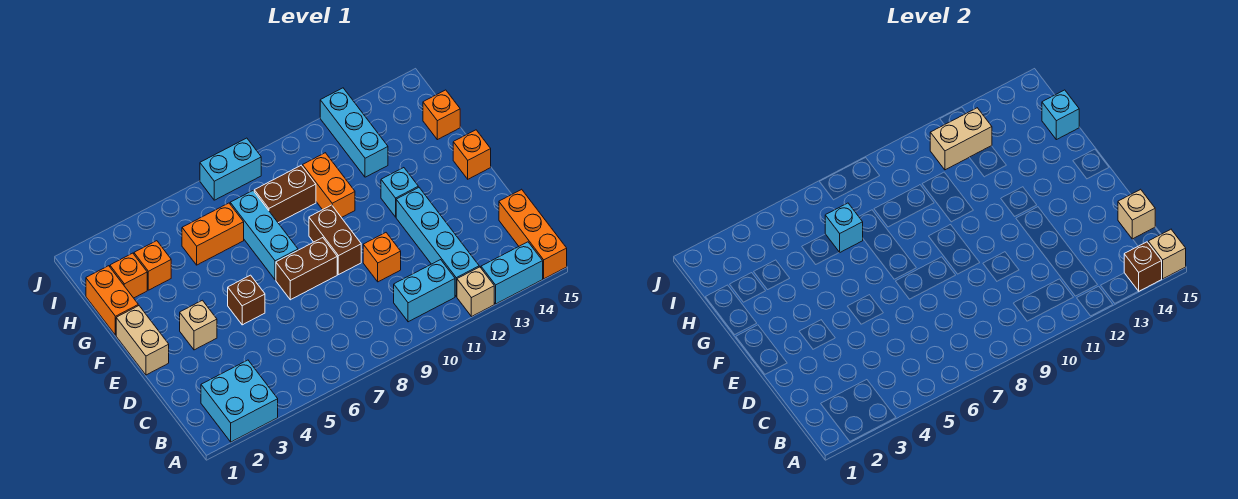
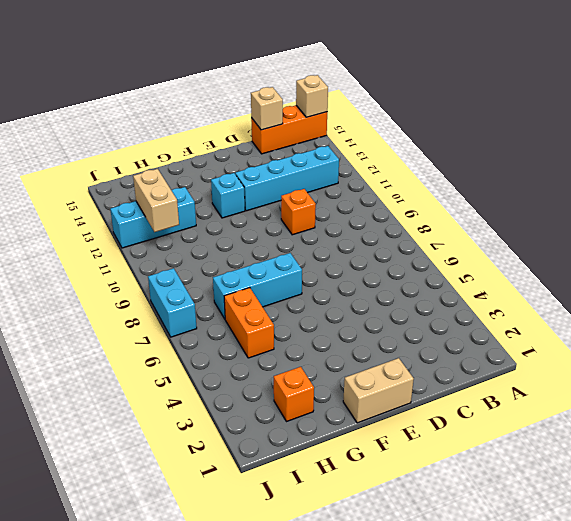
none -> cyan 2x2 brick [201,360,278,442]
none -> tan 1x1 brick [457,267,494,317]
none -> cyan 1x2 brick [481,242,543,304]
none -> cyan 1x2 brick [394,260,455,322]

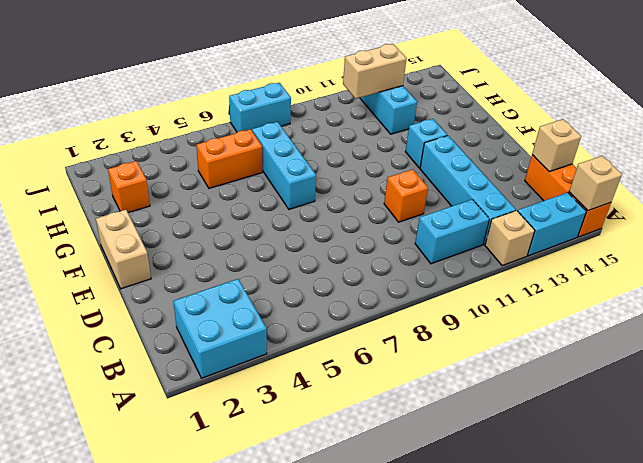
none -> tan 1x1 brick [180,300,217,350]
none -> brown 1x1 brick [228,275,265,325]
none -> brown 1x2 brick [276,238,337,300]
none -> brown 1x2 brick [309,205,361,275]

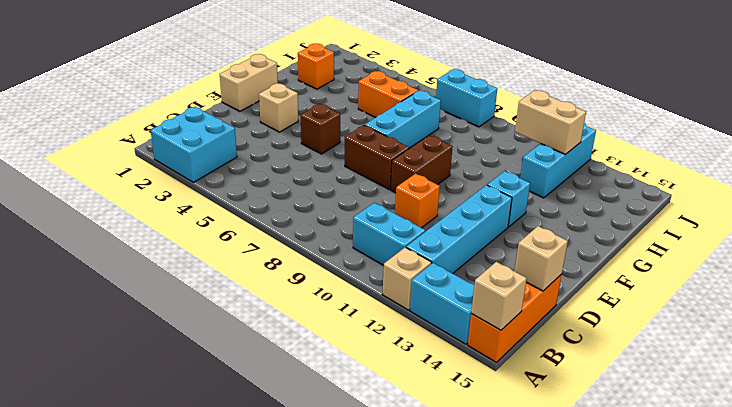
none -> orange 1x1 brick [453,130,491,179]
none -> orange 1x2 brick [86,266,138,335]
none -> orange 1x2 brick [303,153,355,218]
none -> orange 1x1 brick [134,241,171,290]

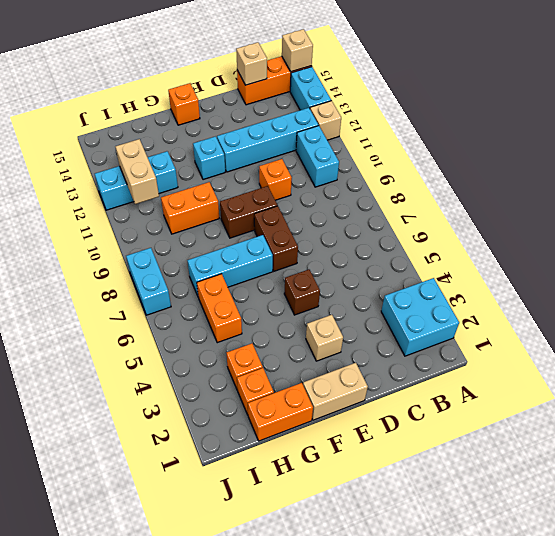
none -> brown 1x2 brick [254,165,316,223]
none -> orange 1x1 brick [423,90,460,140]
none -> brown 1x1 brick [1124,242,1162,291]
none -> cyan 1x1 brick [825,203,863,252]

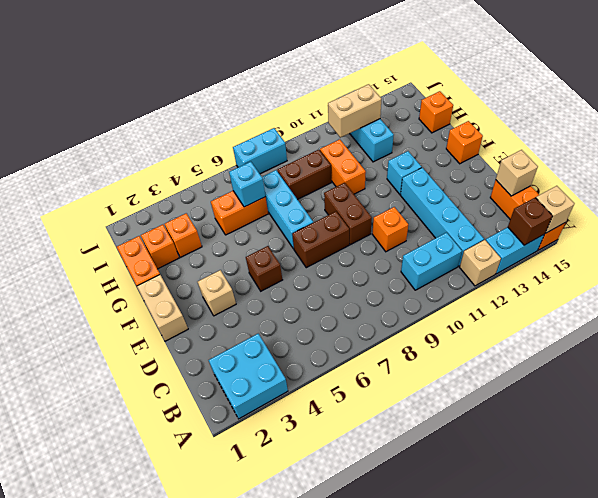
none -> cyan 1x1 brick [1042,90,1079,140]

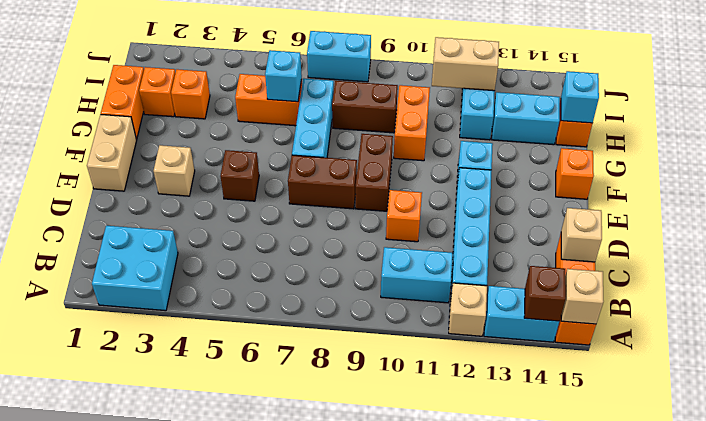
cyan 1x2 brick [492,92,560,145] -> none

